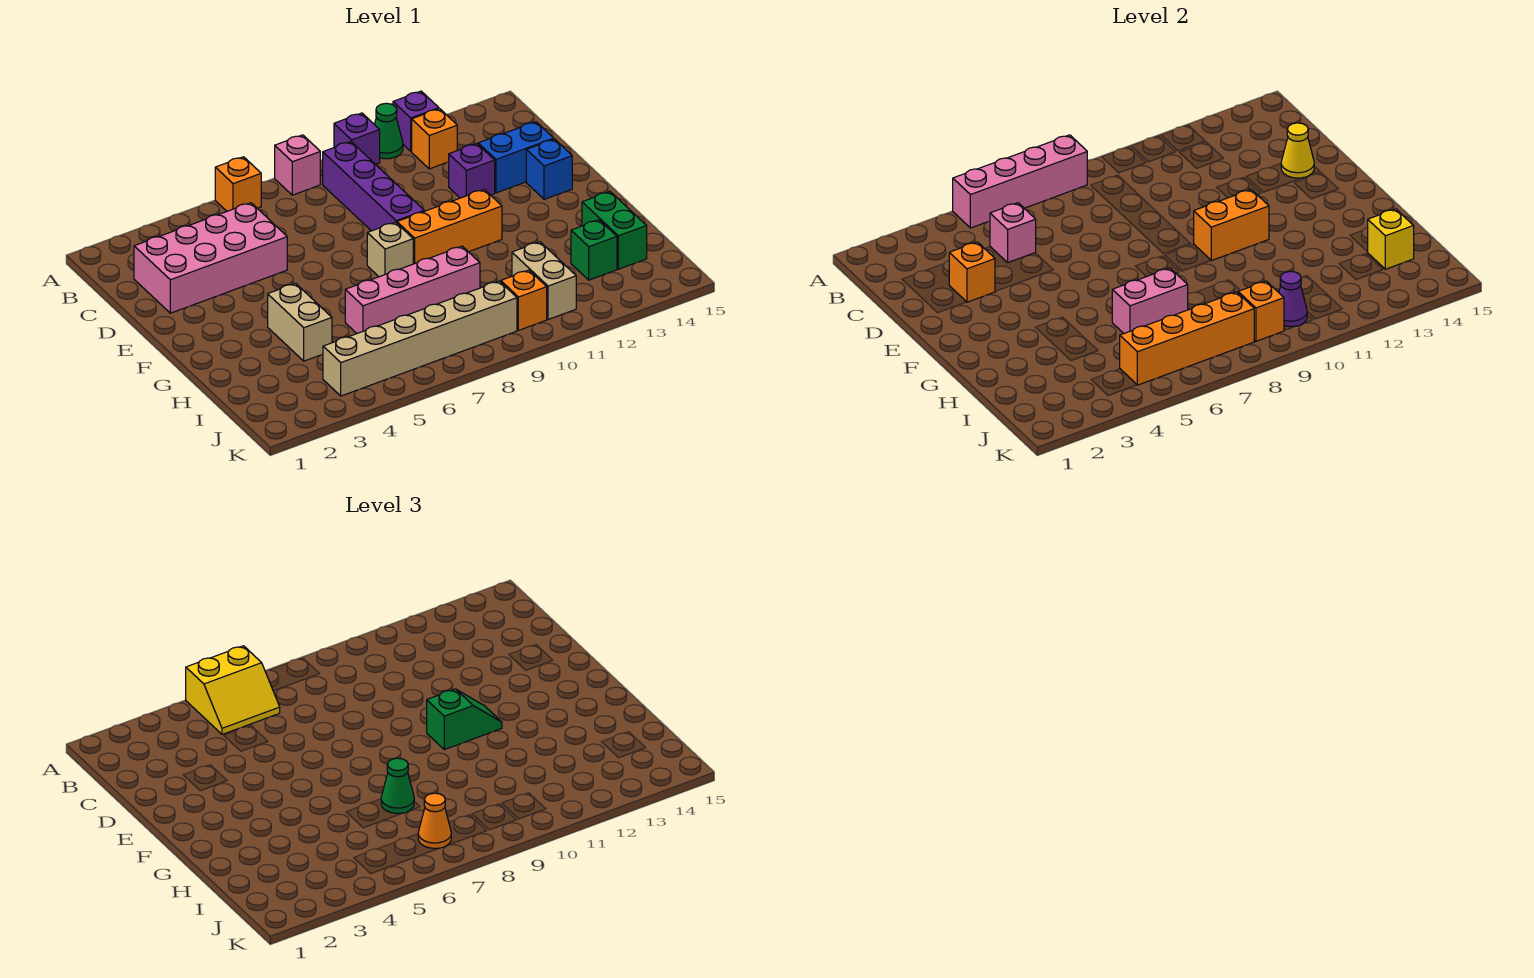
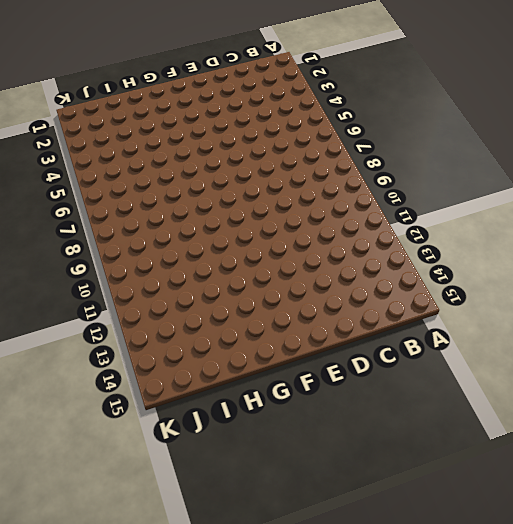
none -> orange 1x1 brick [215,157,261,211]
none -> pink 1x1 brick [275,135,320,195]
none -> purple 1x1 brick [334,113,380,164]
none -> green 1x1 cone [375,103,403,159]

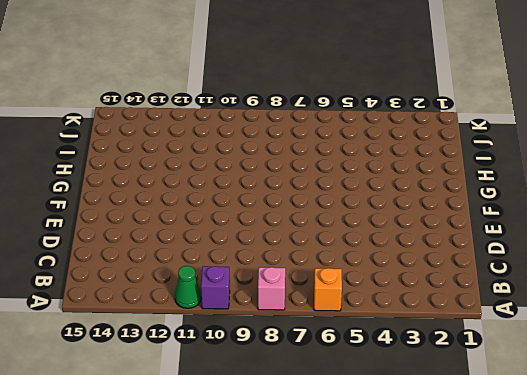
none -> purple 1x1 brick [393,91,439,151]
none -> purple 1x4 brick [323,142,424,231]
none -> orange 1x1 brick [412,109,457,169]
none -> pink 2x4 brick [134,203,287,313]

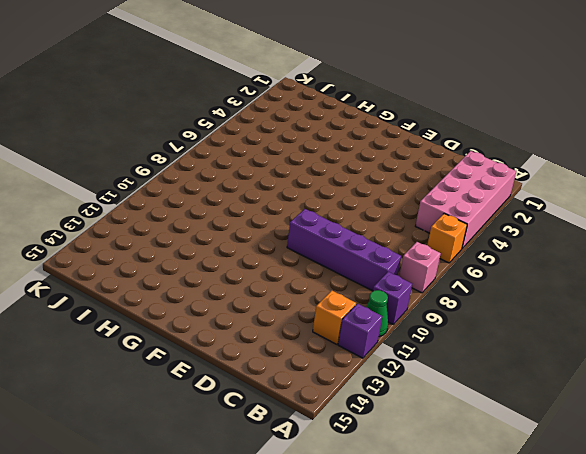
pink 2x4 brick [416,151,516,248] -> pink 2x4 brick moved to [134,203,287,313]
none -> purple 1x1 brick [449,144,495,198]
none -> blue 1x2 brick [478,122,554,193]
none -> blue 1x1 brick [526,139,572,199]
none -> tan 1x1 brick [367,222,413,277]

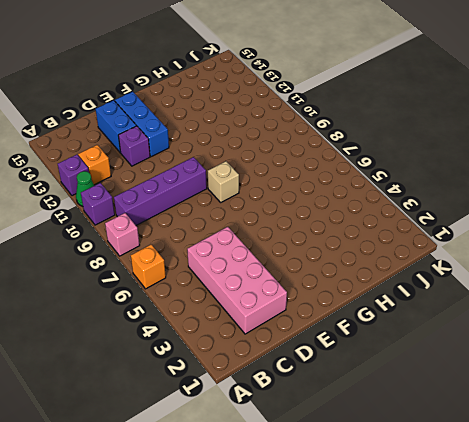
blue 1x3 brick [115,92,169,157] -> blue 1x1 brick [526,139,572,199]
none -> orange 1x3 brick [397,189,502,264]
none -> tan 1x2 brick [268,283,332,361]
none -> pink 1x4 brick [345,246,480,333]
none -> green 1x2 brick [582,192,647,269]

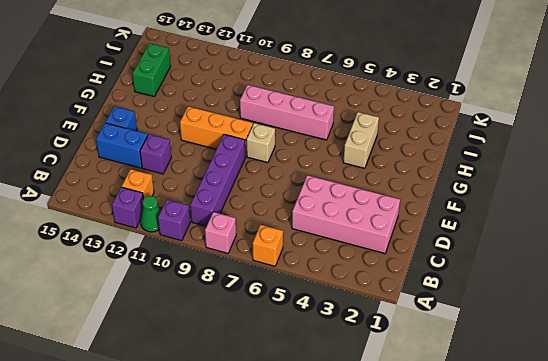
none -> tan 1x2 brick [512,242,576,320]
none -> green 1x1 brick [571,220,617,280]
none -> tan 1x6 brick [323,281,517,396]
none -> orange 1x1 brick [501,270,547,330]

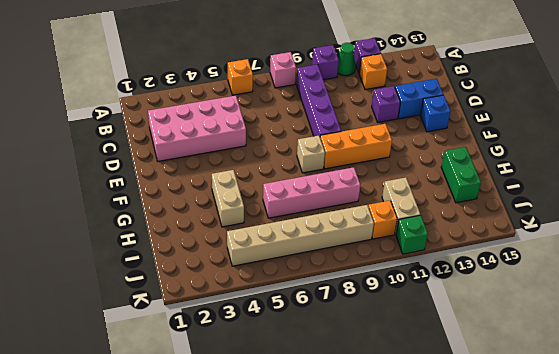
green 1x1 brick [396,215,428,254] -> green 1x1 brick moved to [571,220,617,280]
none -> pink 1x4 brick [953,135,1087,228]
none -> pink 1x1 brick [990,203,1036,262]
none -> orange 1x1 brick [949,242,995,302]
none -> yellow 1x1 cone [1281,123,1314,178]

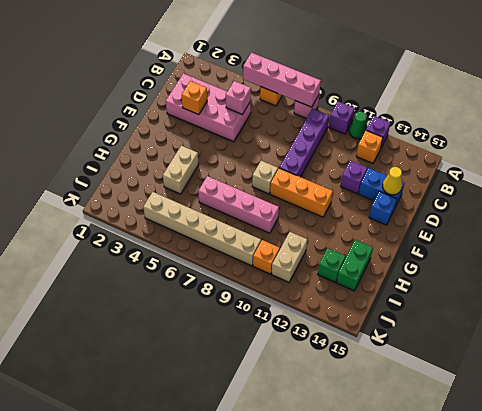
none -> orange 1x2 brick [1194,189,1269,261]
none -> pink 1x2 brick [1112,268,1188,333]
none -> yellow 1x1 brick [1368,209,1414,269]
none -> orange 1x4 brick [1120,292,1255,385]

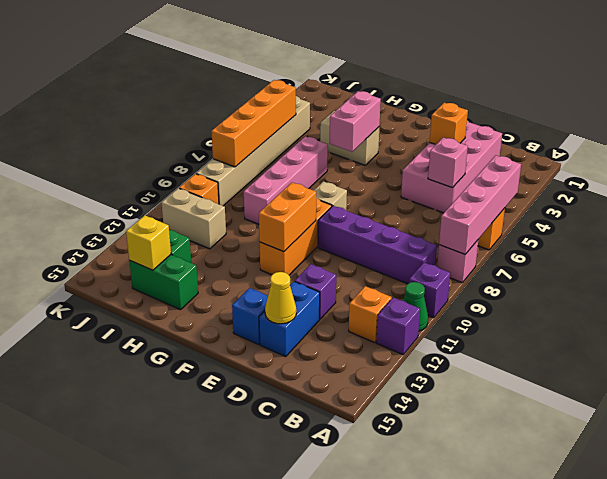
pink 1x2 brick [330,91,381,152] -> pink 1x2 brick moved to [1112,268,1188,333]
none -> orange 1x1 brick [1238,281,1284,341]
none -> purple 1x1 cone [1279,271,1307,327]
none -> yellow 2x2 slope [186,646,280,734]
none -> green 1x2 slope [427,689,502,750]

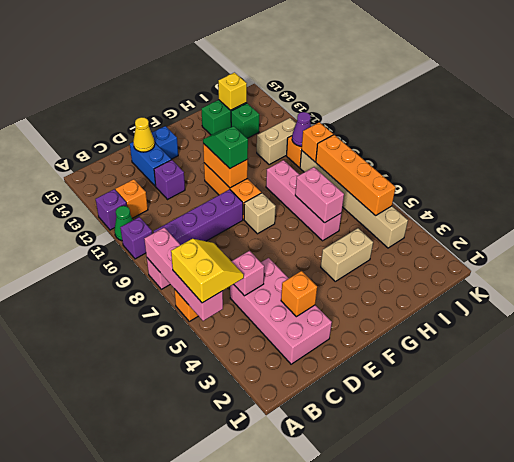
none -> green 1x1 cone [381,758,414,814]
none -> orange 1x1 cone [418,793,451,848]

